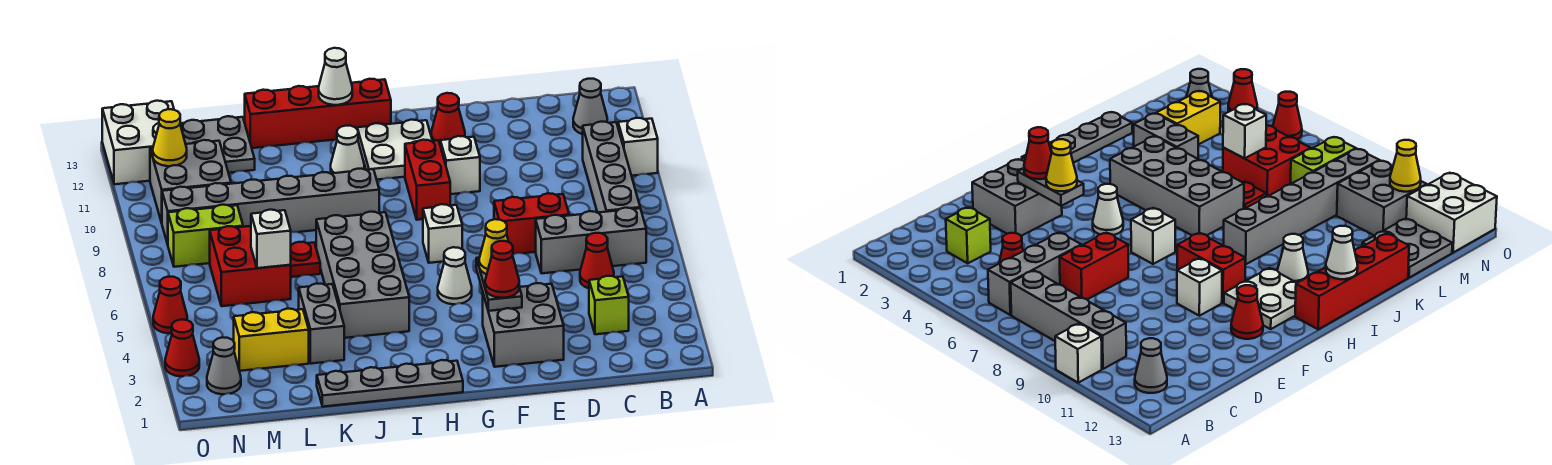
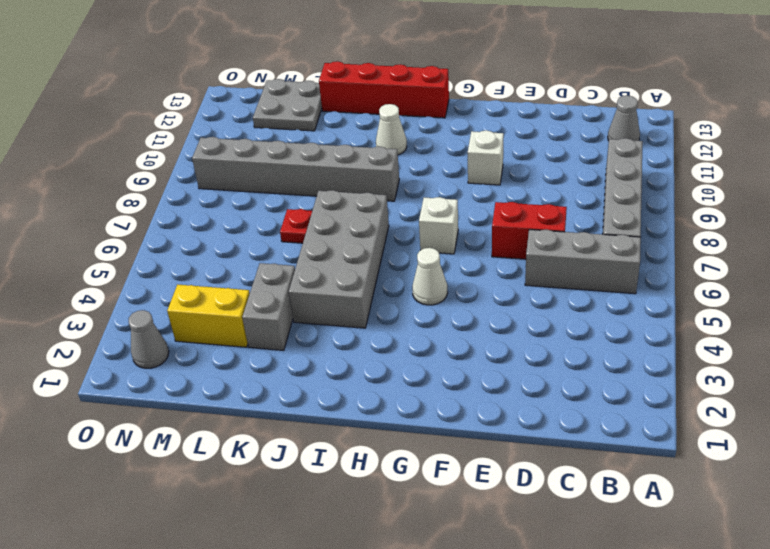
none -> white 1x1 brick [618,118,658,176]
none -> lime 1x1 brick [589,276,629,334]
none -> red 1x1 cone [580,233,614,288]
none -> grey 2x2 brick [483,283,564,367]

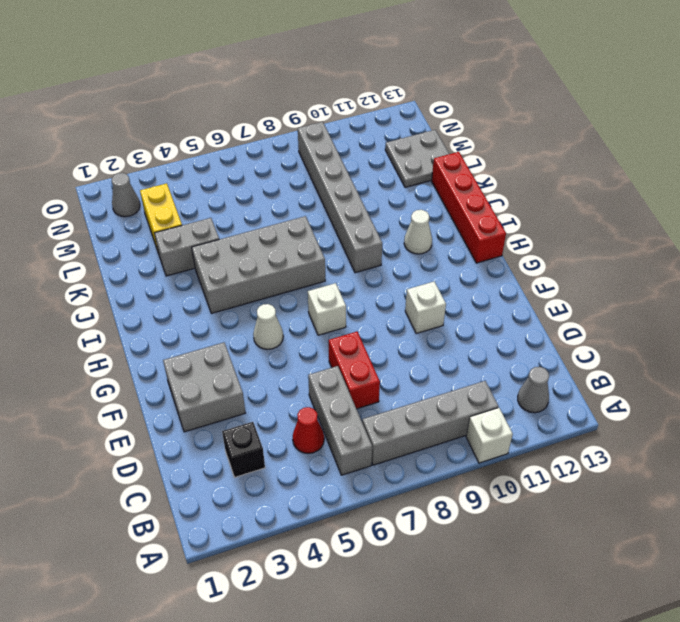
black 1x1 brick [222,422,265,477] -> lime 1x1 brick [589,276,629,334]
none -> red 1x1 cone [431,93,465,143]
none -> red 1x2 brick [405,140,450,220]
none -> white 2x2 plate [357,120,432,180]
none -> grey 1x4 plate [317,360,463,407]

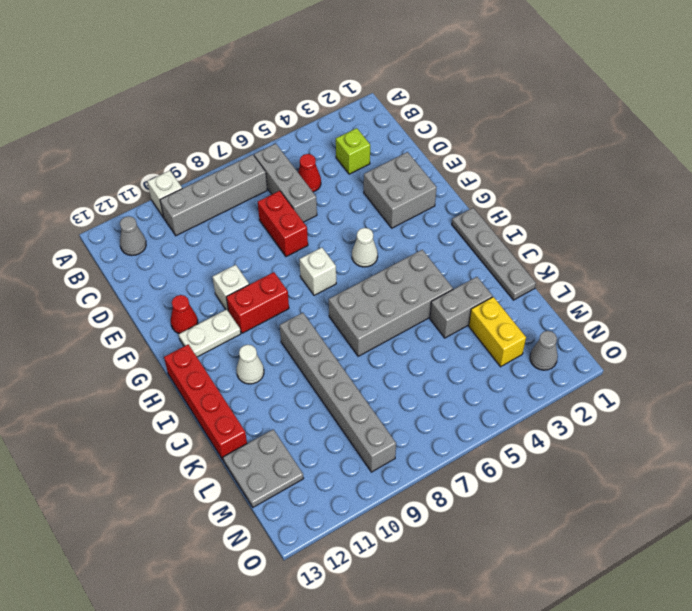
white 1x2 plate [179,309,241,357] -> white 2x2 plate [357,120,432,180]
none -> red 1x1 plate [291,242,320,277]
none -> red 2x2 brick [210,226,291,306]
none -> lime 1x2 brick [168,205,243,267]
none -> grey 2x2 brick [150,140,231,223]

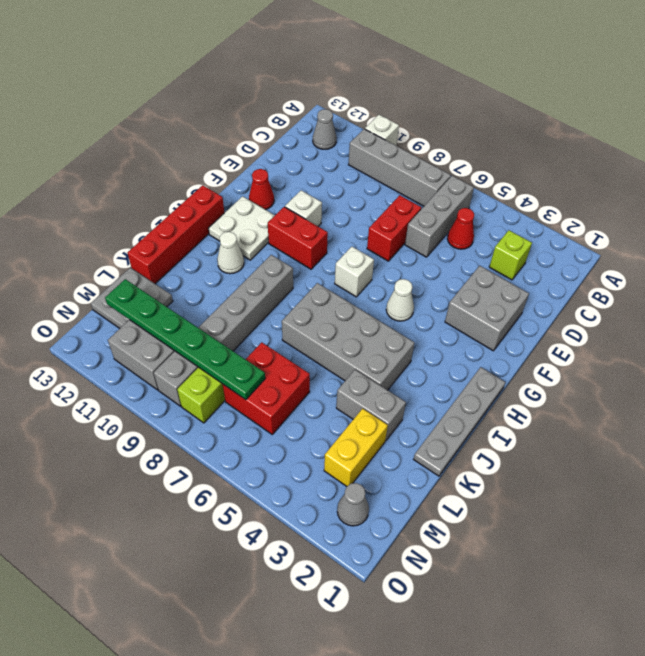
green 1x6 plate [105,279,265,400] -> none
none -> red 1x1 plate [291,242,320,277]
none -> white 2x2 brick [102,101,174,184]
none -> red 1x1 cone [165,320,199,376]
none -> red 1x1 cone [153,277,187,333]

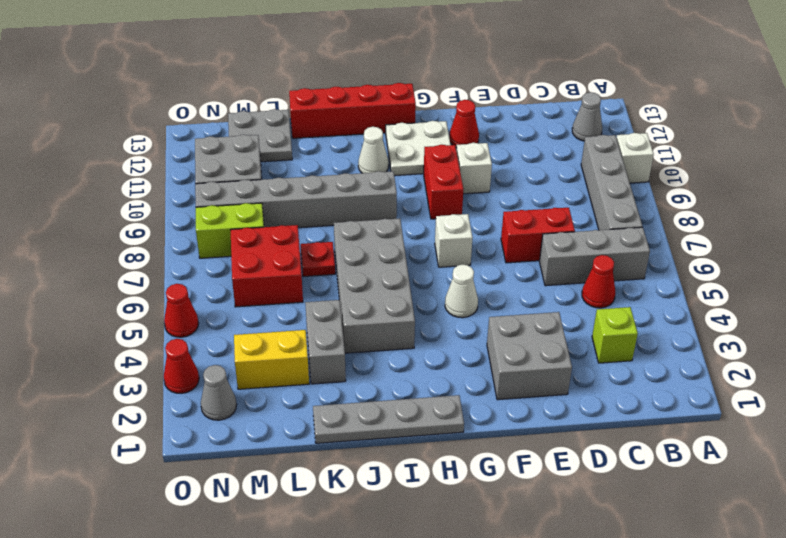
none -> white 2x2 brick [102,101,174,184]
none -> grey 1x2 plate [476,258,522,311]
none -> white 1x1 cone [319,48,352,105]
none -> white 1x1 brick [251,210,291,268]

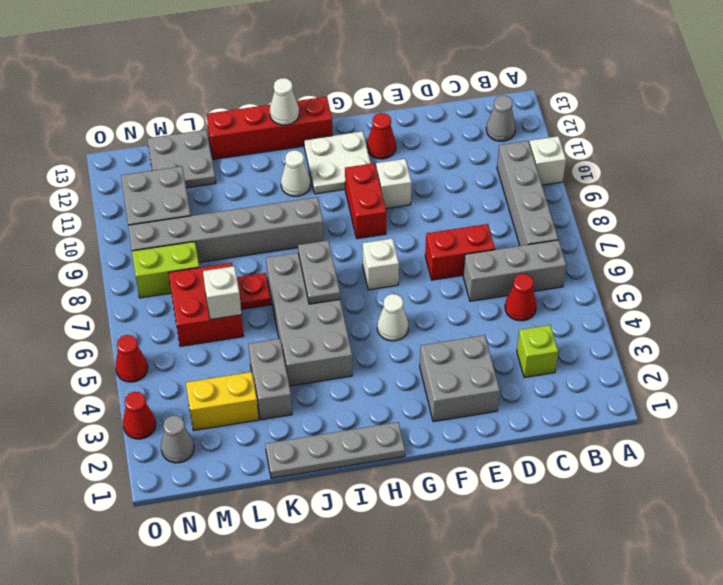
grey 1x2 plate [298,240,340,304] -> grey 1x2 plate moved to [476,258,522,311]
none -> white 2x2 brick [102,101,174,184]
none -> yellow 1x1 cone [153,109,187,166]
none -> red 1x1 cone [485,241,519,298]
none -> yellow 1x1 cone [479,219,509,274]

